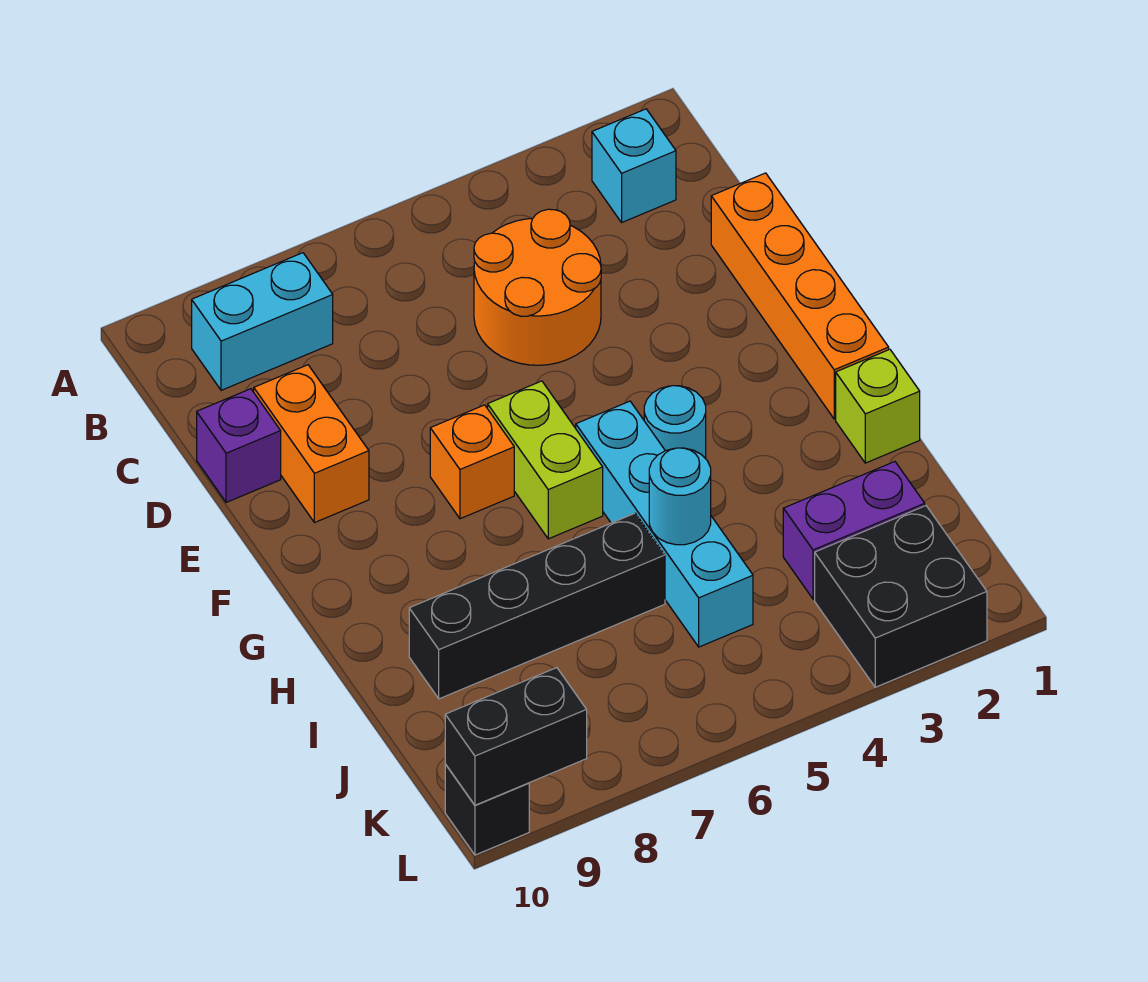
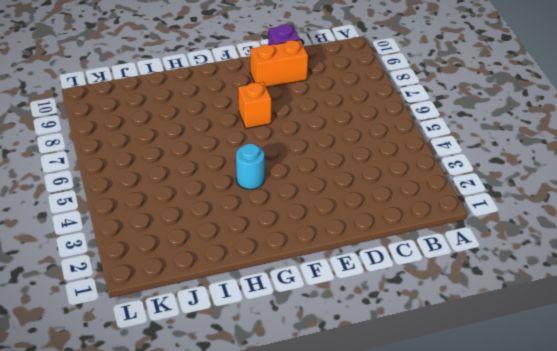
none -> cyan 1x1 brick [592,109,676,222]
none -> cyan 1x2 brick [192,253,333,390]
none -> orange 2x2 round brick [474,209,601,365]

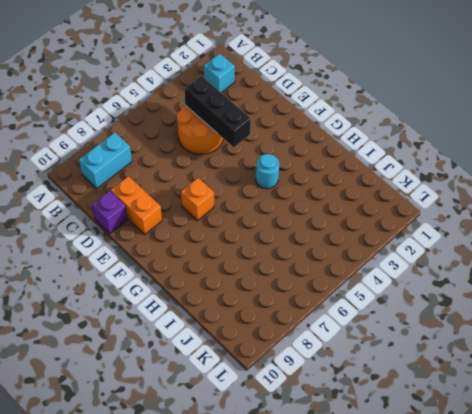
black 1x3 brick [185,76,251,147] -> none
none -> orange 1x4 brick [711,173,889,419]
none -> lime 1x2 brick [488,381,603,539]
none -> cyan 1x4 brick [576,401,753,647]

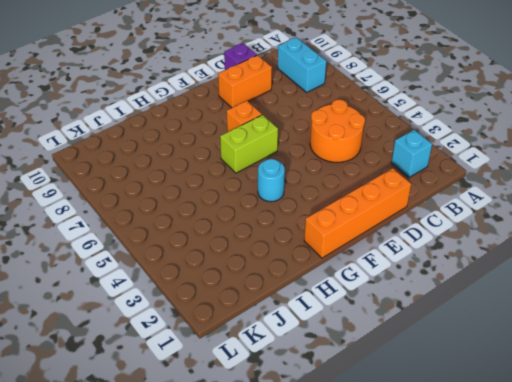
none -> cyan 1x4 brick [576,401,753,647]
none -> lime 1x1 brick [836,349,920,463]
none -> black 1x4 brick [409,513,665,699]

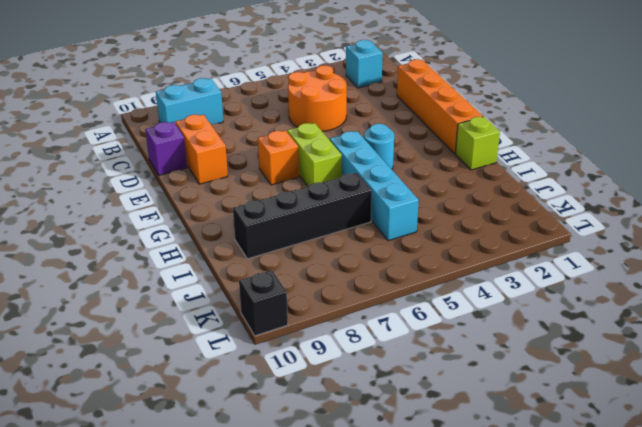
none -> purple 1x2 brick [783,462,925,599]
none -> black 2x2 brick [815,506,987,687]
none -> cyan 1x1 round brick [649,448,711,545]

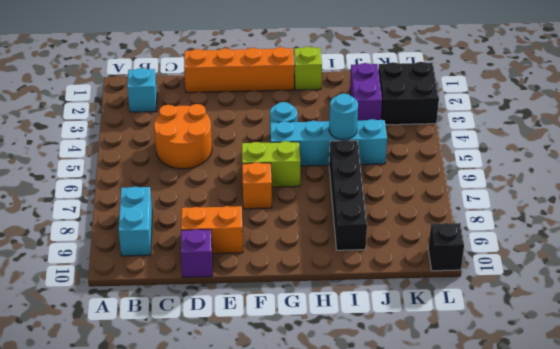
none -> black 1x2 brick [445,668,587,805]

